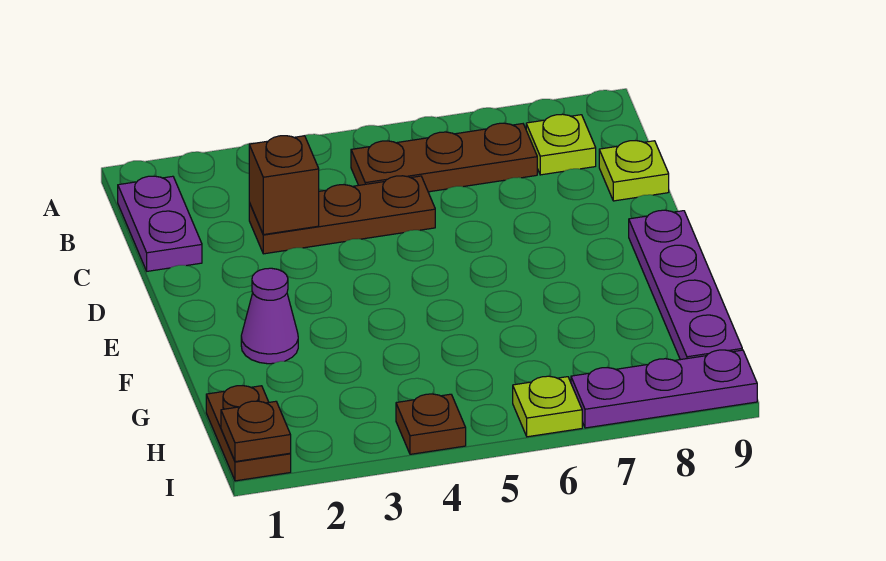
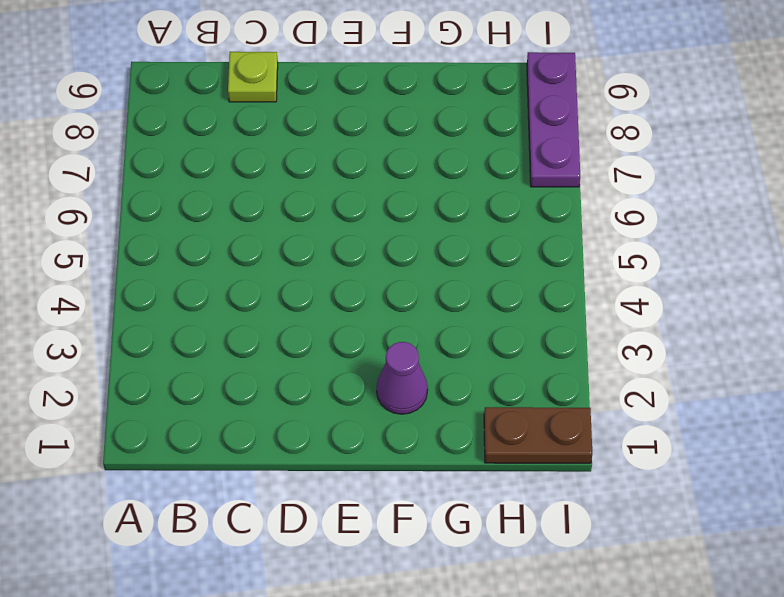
none -> purple 1x2 plate [118,176,202,271]
none -> brown 1x3 plate [351,123,537,192]
none -> lime 1x1 plate [526,114,596,175]

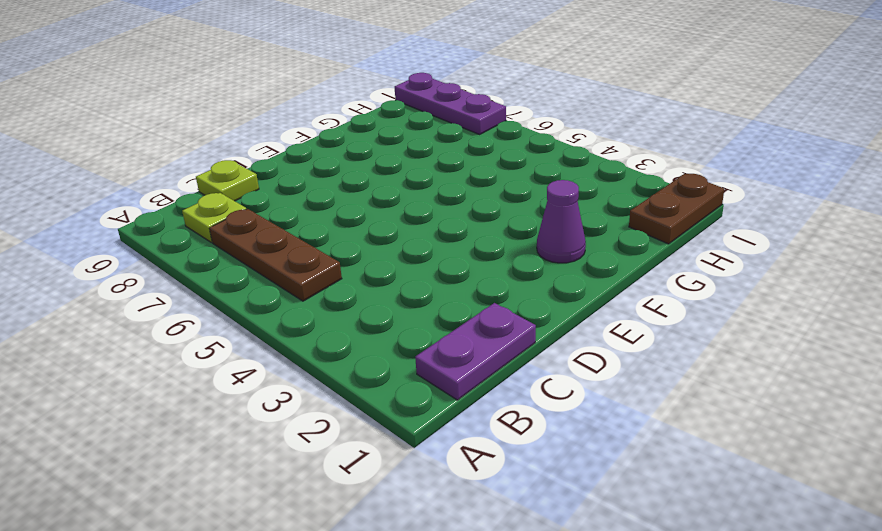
none -> brown 1x3 plate [249,176,435,254]
none -> purple 1x4 plate [629,210,742,360]
none -> brown 1x1 plate [396,394,466,454]

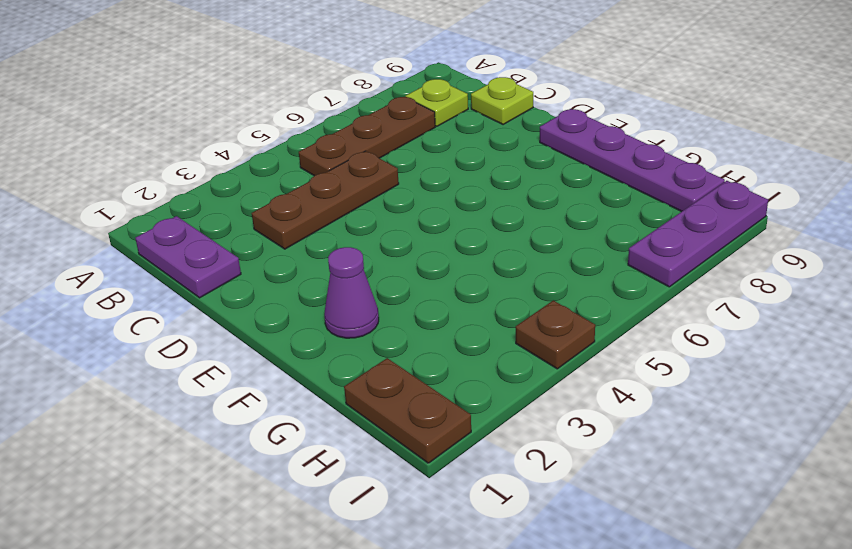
none -> lime 1x1 plate [513,376,582,437]
none -> brown 1x1 brick [249,136,319,235]
none -> brown 1x1 plate [221,401,291,462]

